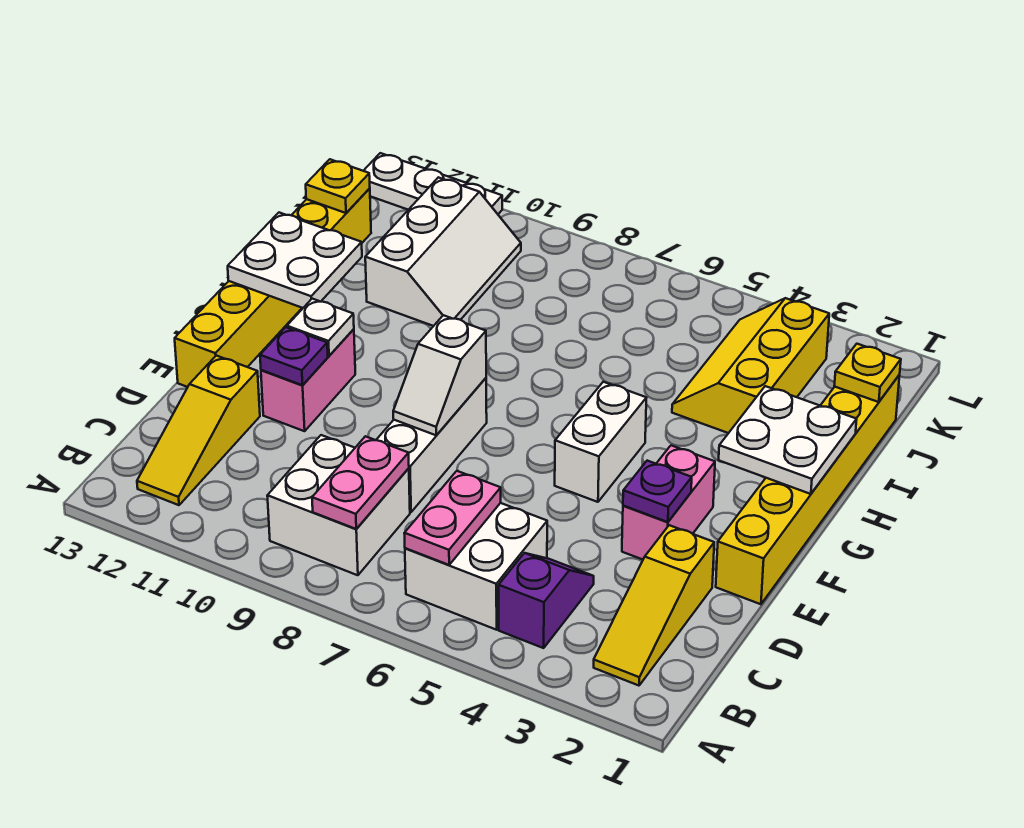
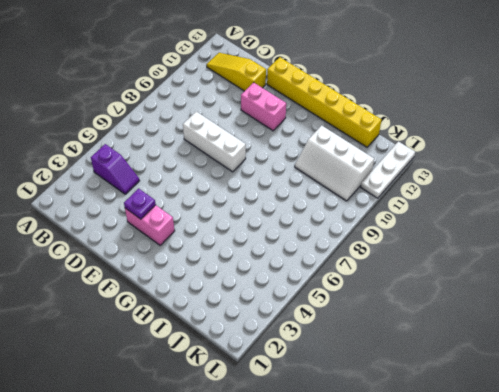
none -> yellow 1x3 slope [594,525,714,686]
none -> white 2x2 brick [405,503,547,630]
none -> white 2x2 brick [267,435,410,575]

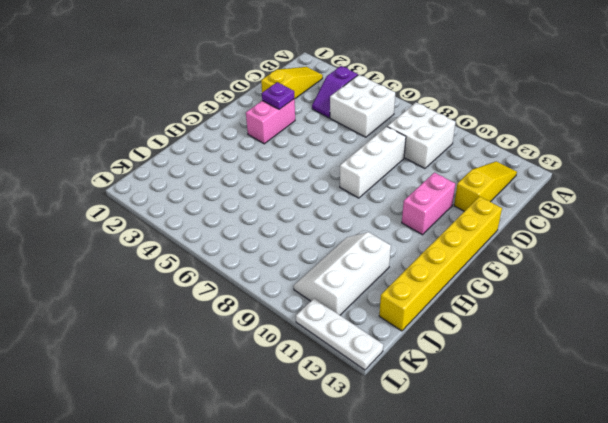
none -> yellow 1x6 brick [716,375,900,604]
none -> white 1x2 brick [555,382,646,502]
none -> yellow 2x3 slope [672,298,829,433]

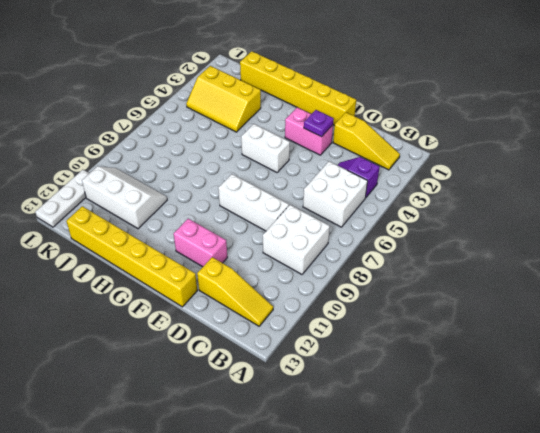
none -> pink 1x2 plate [404,471,501,565]
none -> pink 1x2 plate [312,436,409,529]
none -> white 1x2 slope [393,315,486,435]

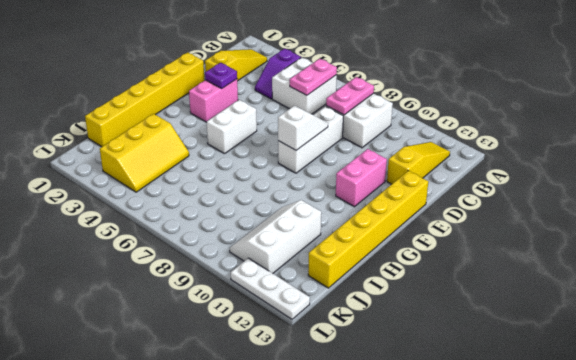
none -> purple 1x1 plate [260,327,328,385]
none -> white 1x1 plate [287,299,354,356]
none -> white 2x2 plate [719,386,857,494]

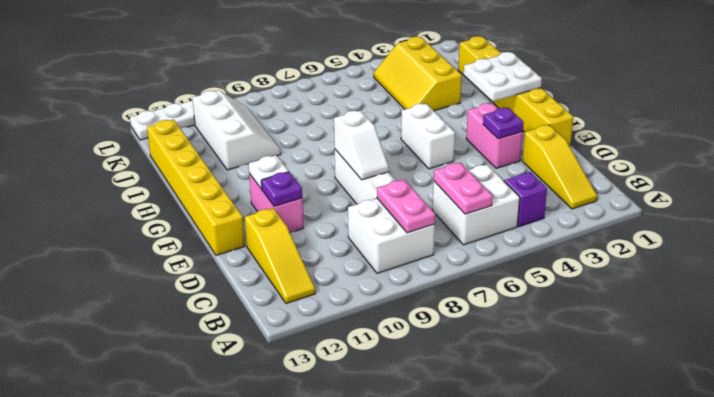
none -> white 2x2 plate [228,213,362,308]
none -> yellow 1x1 plate [834,344,901,402]
none -> yellow 1x1 plate [306,159,370,213]

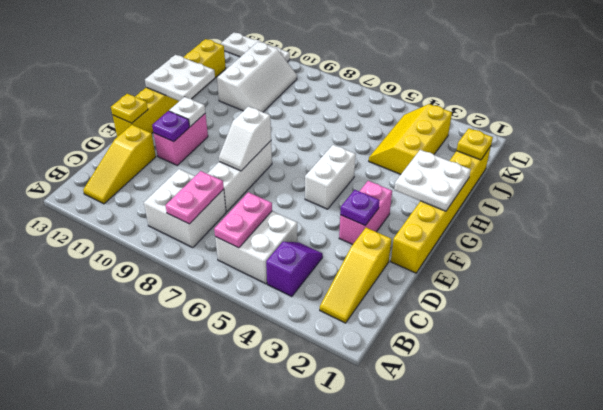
yellow 1x1 plate [111,94,148,123] -> yellow 1x1 plate moved to [306,159,370,213]

